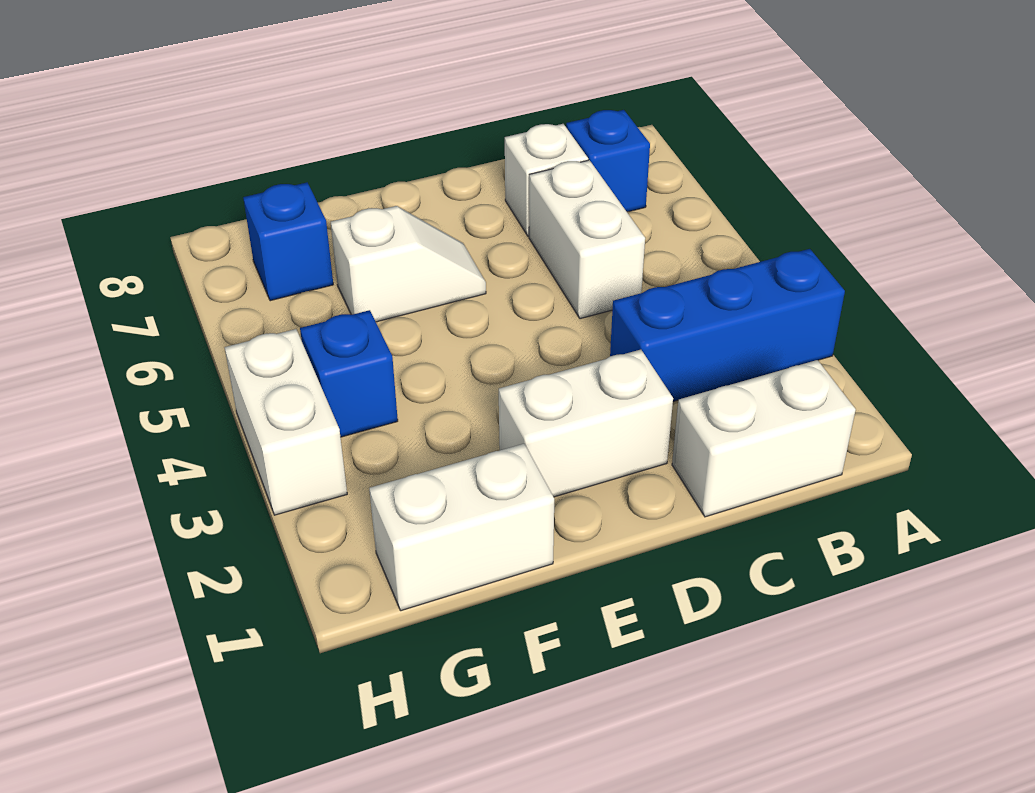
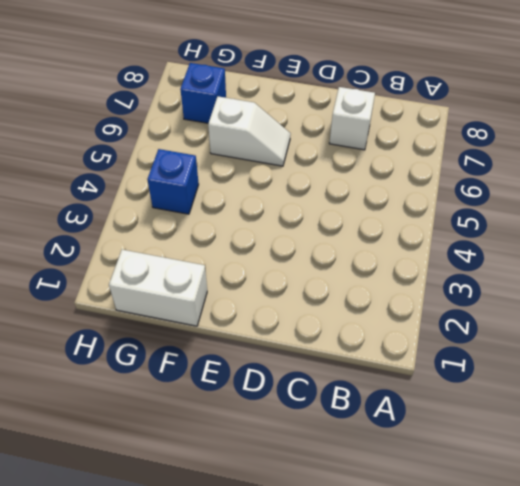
none -> blue 1x3 brick [610,249,845,401]
none -> white 1x2 brick [672,360,856,517]

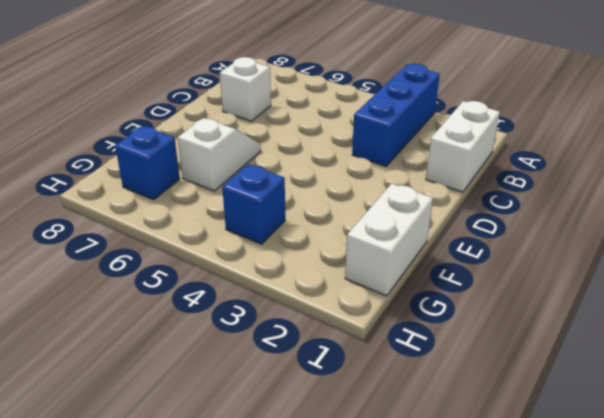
none -> blue 1x1 brick [566,110,650,212]
none -> white 1x2 brick [529,160,645,319]

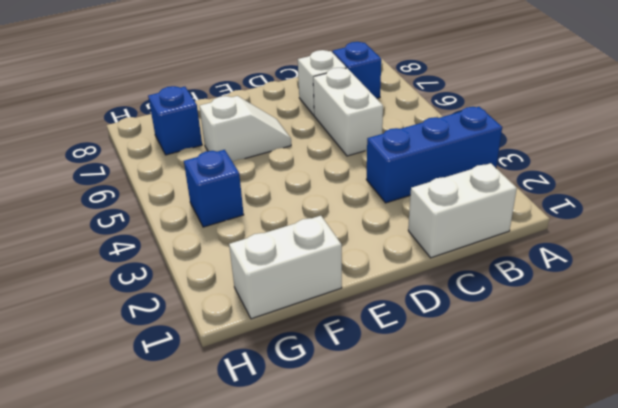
none -> white 1x2 brick [499,350,673,497]
none -> white 1x2 brick [225,329,347,515]

